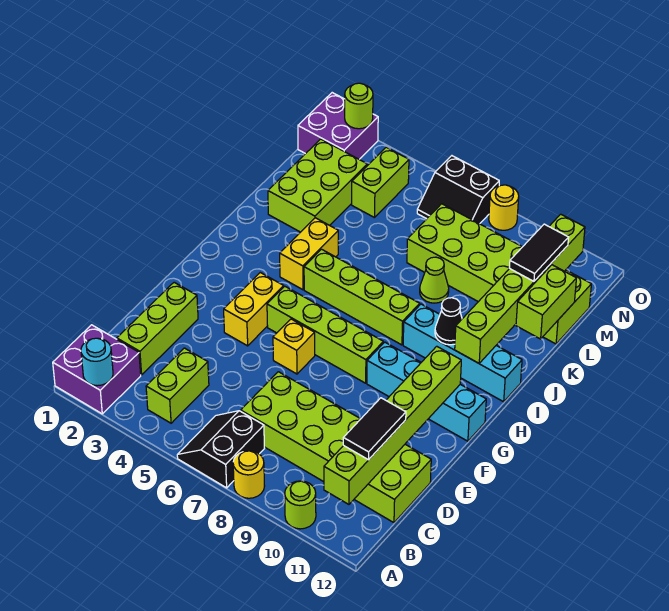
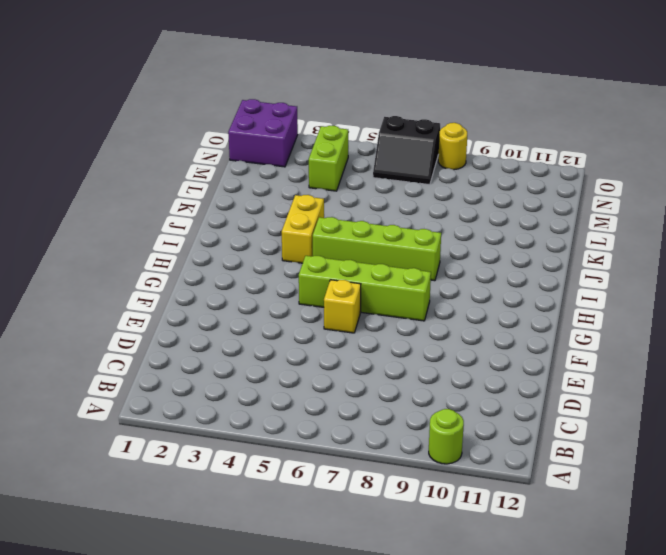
none -> purple 2x2 brick [53,325,141,414]
none -> black 2x2 slope [177,411,265,488]
none -> yellow 1x1 round brick [233,451,264,498]

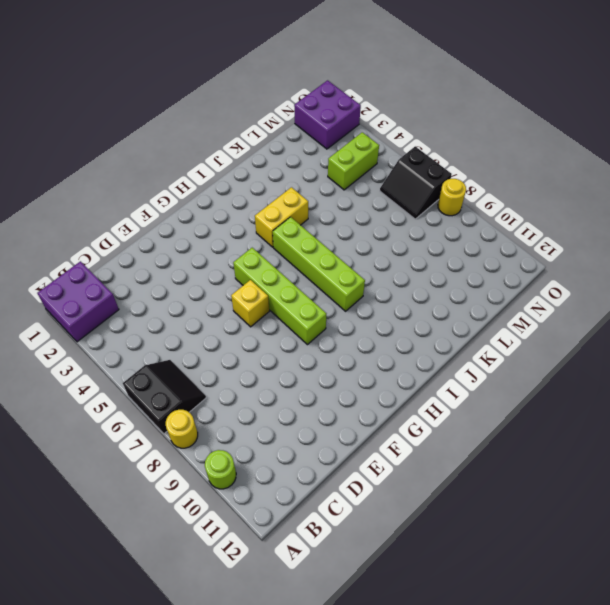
black 2x2 slope [123,360,206,434] -> black 2x2 slope turned to [177,411,265,488]
none -> lime 1x2 brick [146,348,209,423]
none -> lime 1x3 brick [117,282,198,375]
none -> lime 2x6 brick [241,372,431,523]

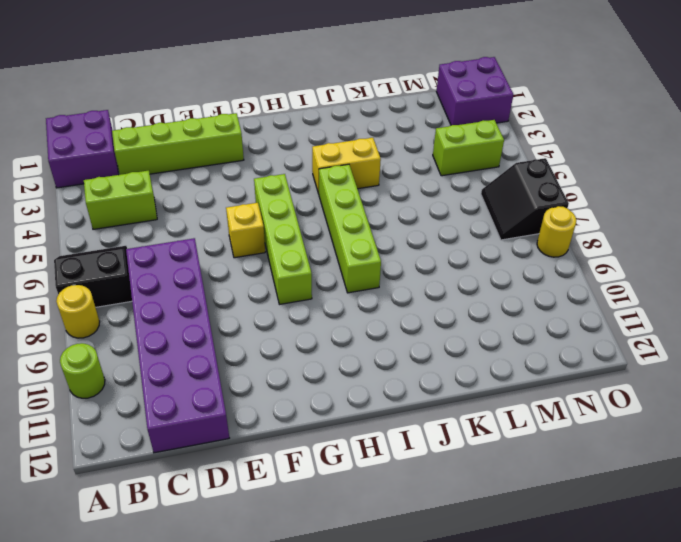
lime 1x4 brick [112,113,244,175] -> lime 1x3 brick [117,282,198,375]
purple 2x6 brick [126,238,229,453] -> lime 2x6 brick [241,372,431,523]
none -> yellow 1x2 brick [224,273,284,346]
none -> cyan 1x4 brick [367,342,486,441]
none -> cyan 1x4 brick [403,304,522,402]

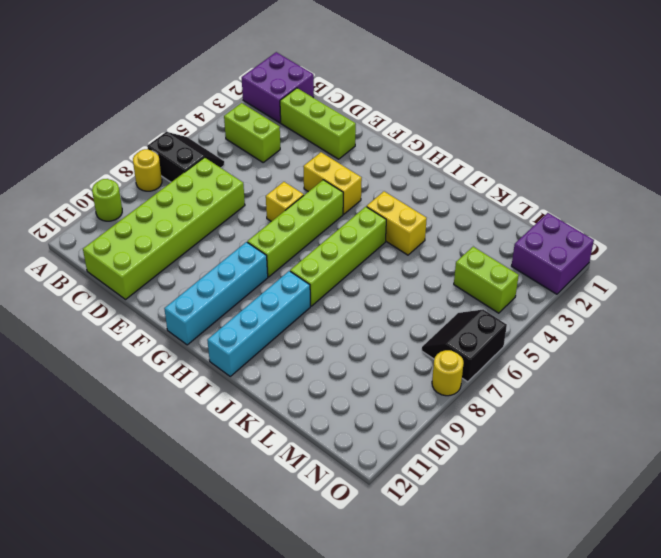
none -> lime 2x3 brick [268,139,367,232]
none -> lime 1x1 cone [420,257,449,303]
none -> lime 2x6 brick [407,204,591,344]

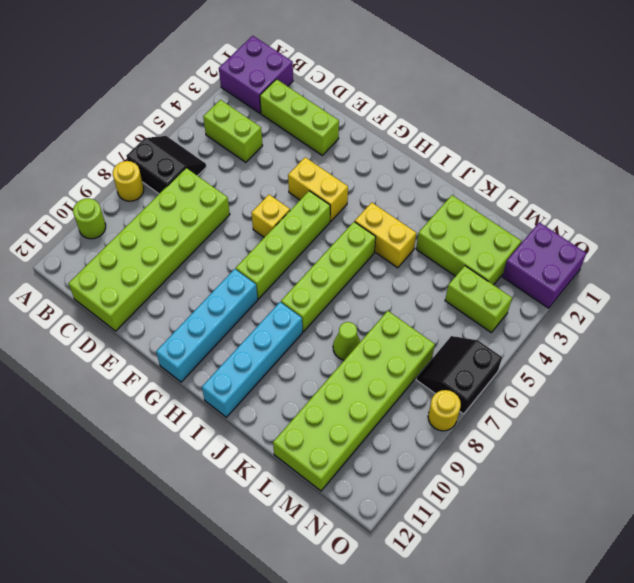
none -> cyan 1x1 round brick [81,338,113,386]
none -> lime 1x6 brick [324,346,461,504]
none -> black 1x1 cone [435,298,462,345]

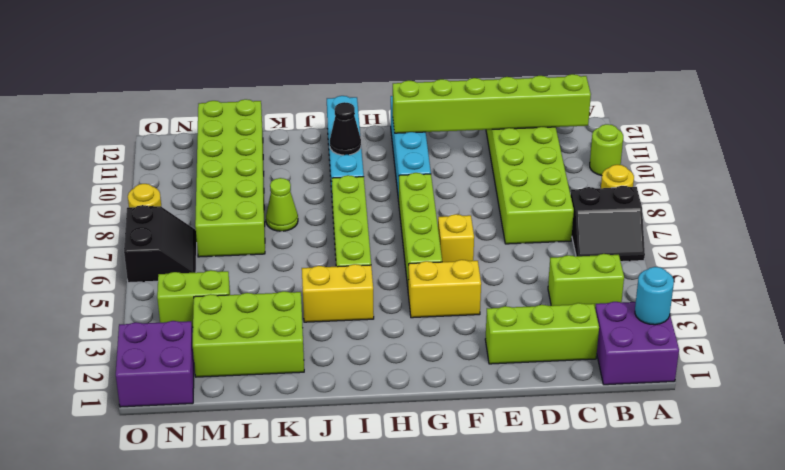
none -> lime 1x6 brick [455,214,585,363]
none -> lime 1x2 brick [516,265,576,339]
none -> lime 1x1 round brick [345,83,373,129]

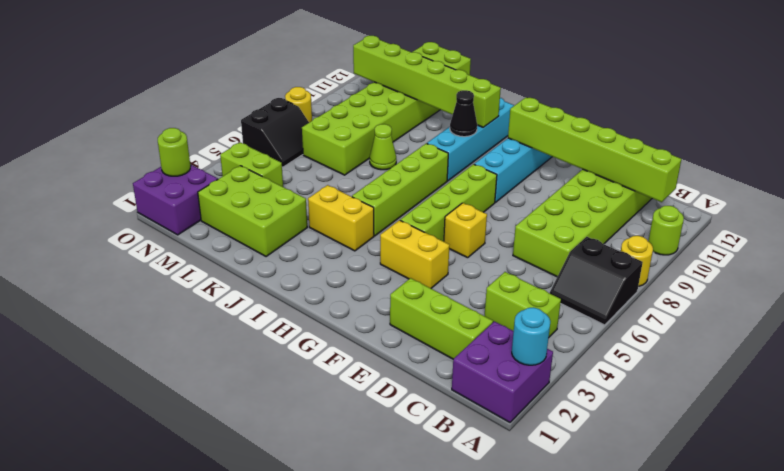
none -> black 1x2 tile [343,398,406,460]
none -> black 1x2 tile [509,224,569,281]

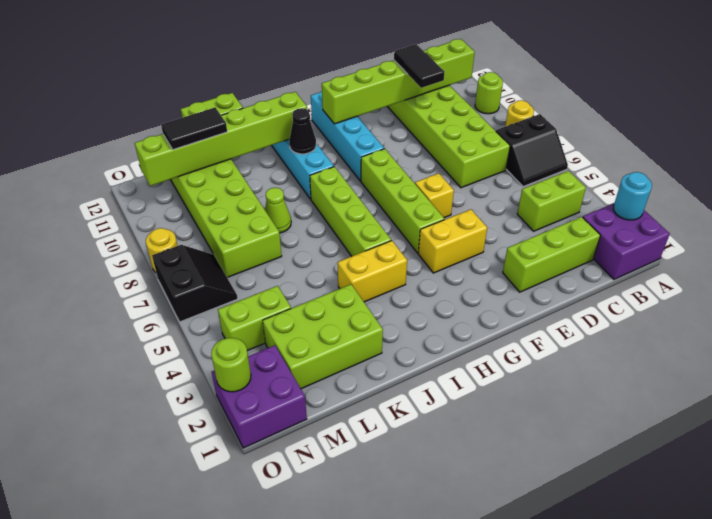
black 1x2 tile [394,44,444,88] -> black 1x2 tile turned to [343,398,406,460]

